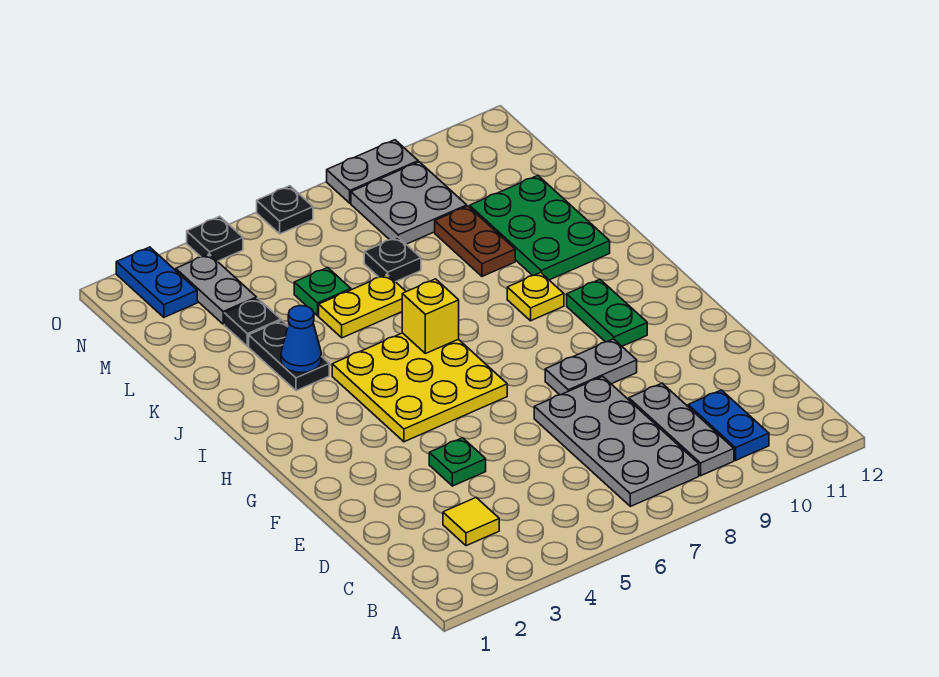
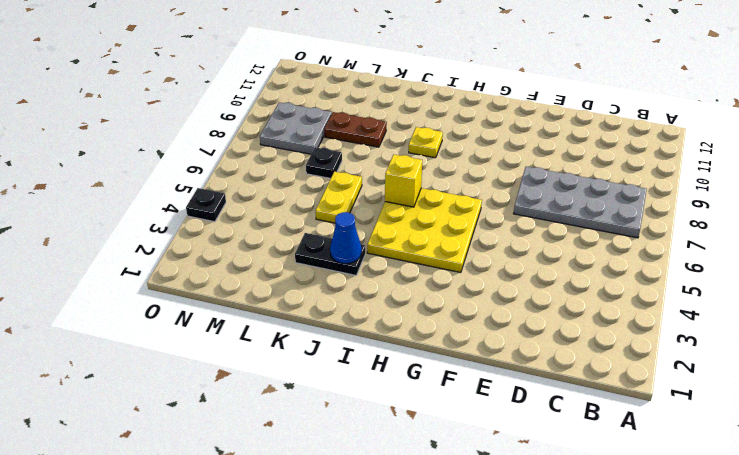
none -> grey 1x3 plate [629,383,734,476]
none -> blue 1x2 plate [688,390,769,460]
none -> yellow 1x1 tile [443,498,499,546]

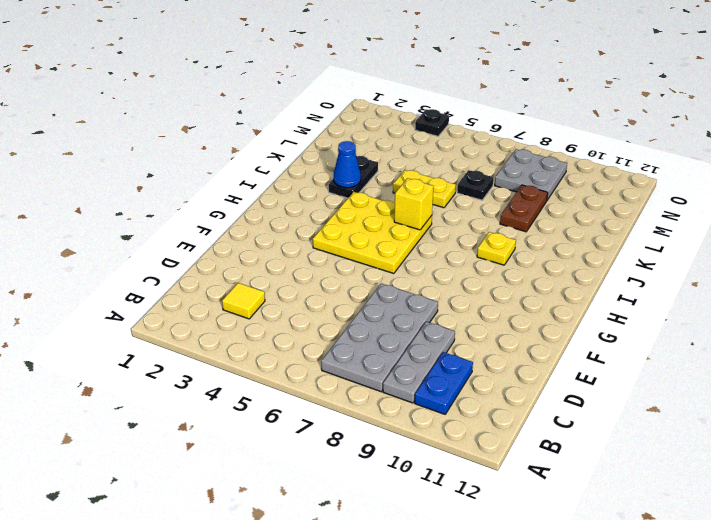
none -> green 1x1 plate [429,438,486,486]
none -> grey 1x2 plate [545,339,637,395]
none -> green 1x2 plate [567,279,647,346]

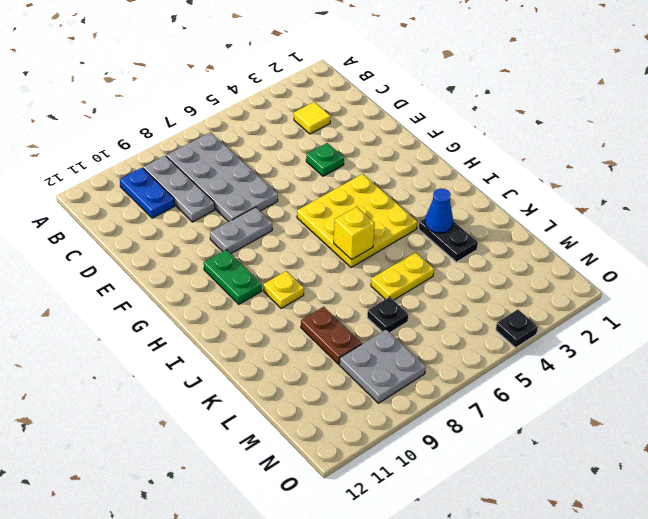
none -> green 2x3 plate [470,175,610,280]
none -> black 1x1 plate [224,298,281,346]
none -> green 1x1 plate [294,268,351,316]

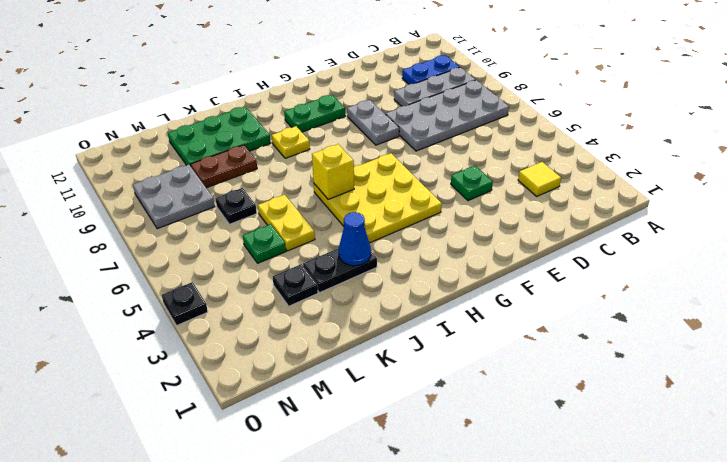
none -> grey 1x2 plate [176,254,257,324]
none -> blue 1x2 plate [116,247,197,317]
none -> black 1x1 plate [257,186,313,234]

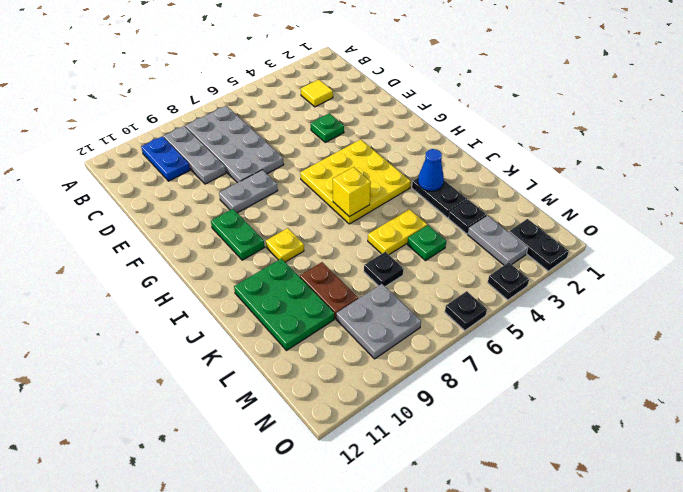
black 1x2 plate [509,219,569,271] -> blue 1x2 plate [116,247,197,317]
none -> grey 1x2 plate [327,140,418,203]

